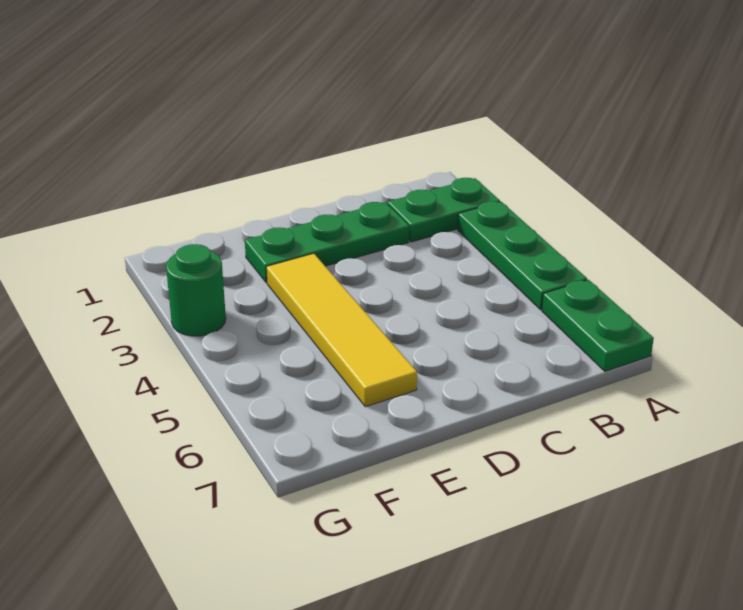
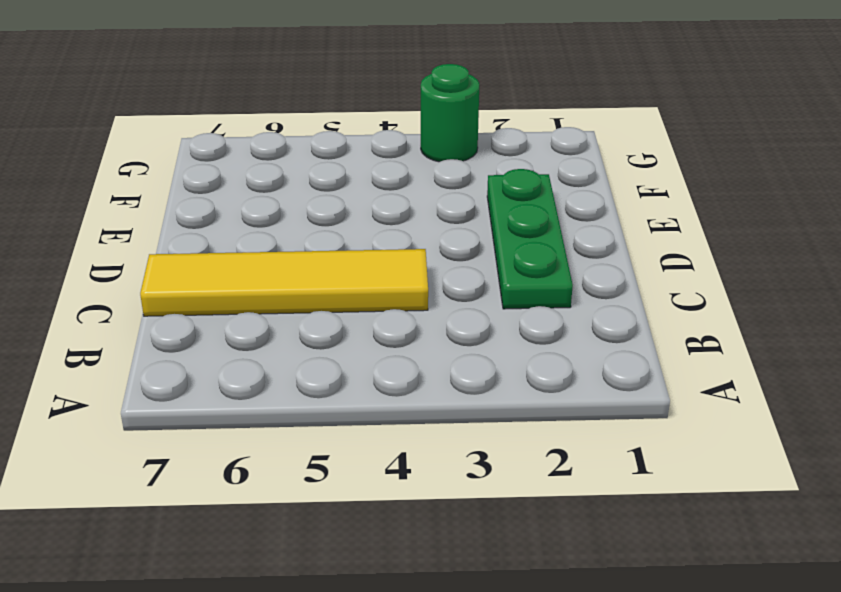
yellow 1x4 tile [140,249,428,316] -> yellow 1x4 tile moved to [266,253,417,407]
none -> green 1x2 plate [388,178,500,242]
none -> green 1x3 plate [458,201,587,310]

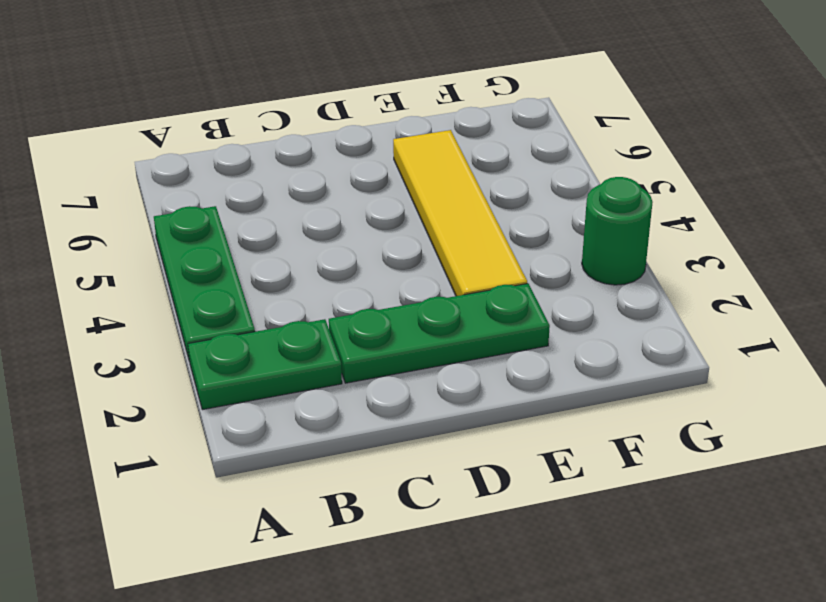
none -> green 1x2 plate [542,280,654,371]

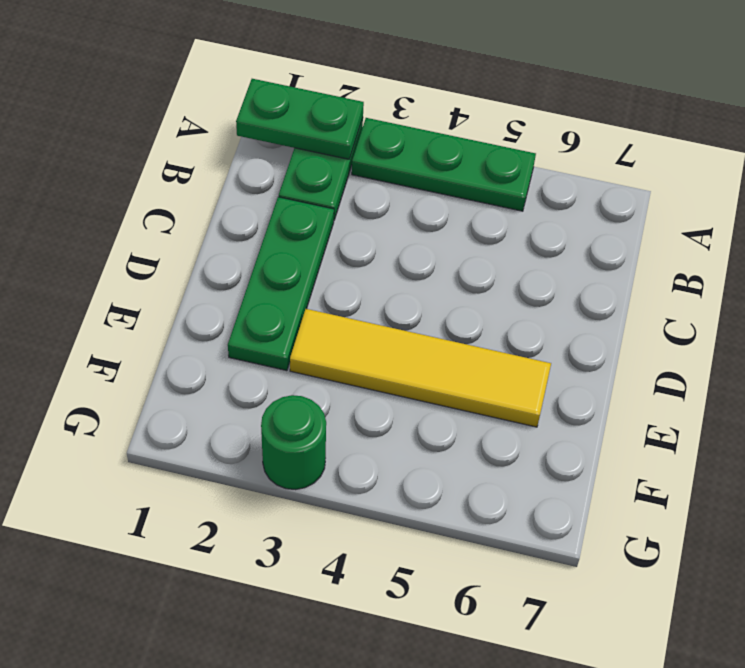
green 1x2 plate [236,79,364,159] -> green 1x2 plate moved to [542,280,654,371]

